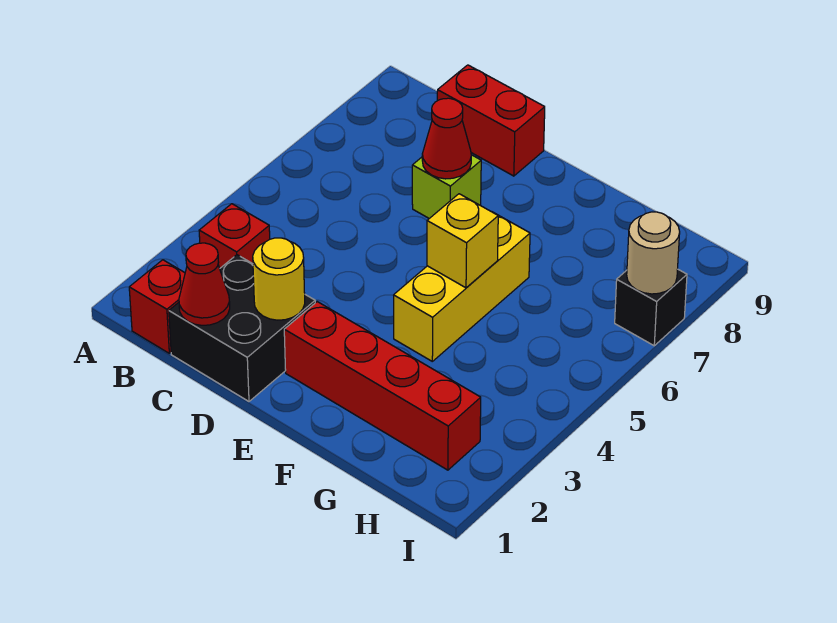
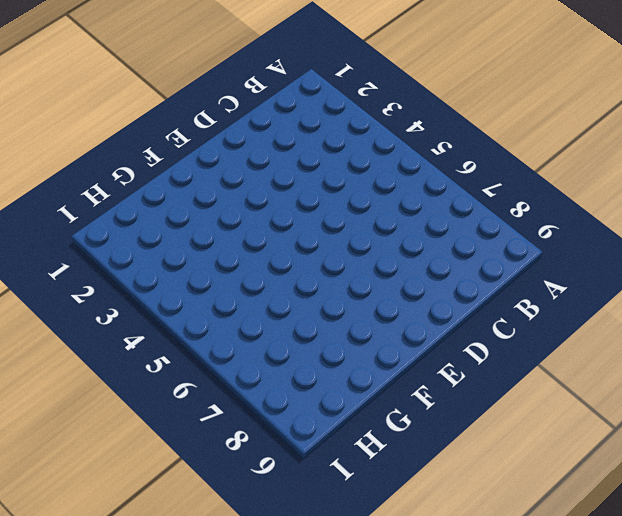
none -> red 1x1 brick [129,260,185,353]
none -> red 1x1 brick [199,204,270,268]
none -> black 2x2 brick [169,255,315,401]

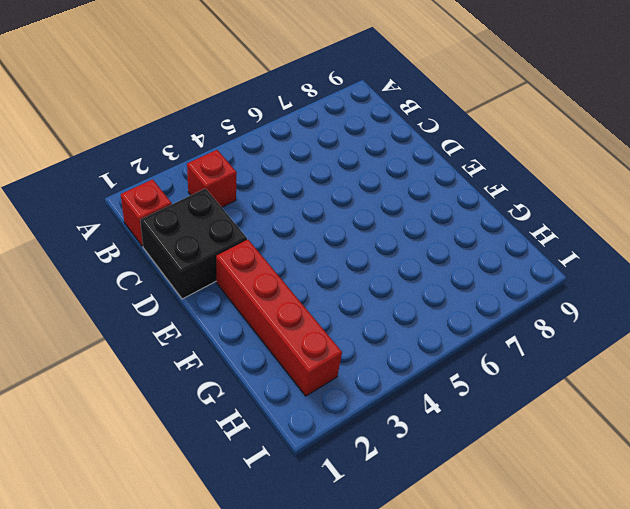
none -> red 1x2 brick [437,65,545,176]
none -> lime 1x1 brick [412,155,481,218]
none -> yellow 1x3 brick [394,212,530,361]

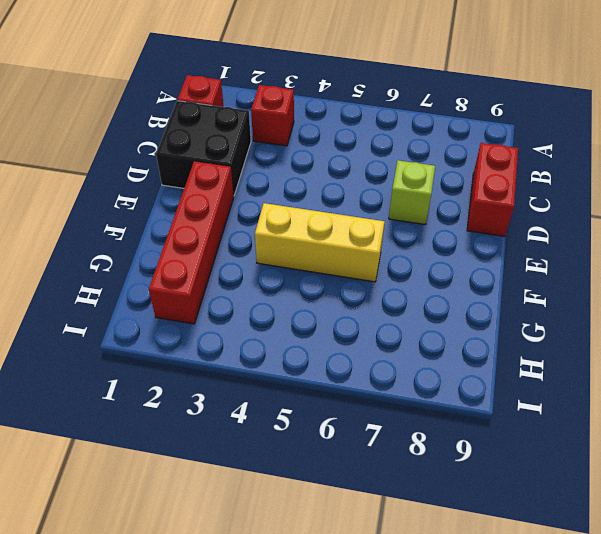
none -> black 1x1 brick [615,269,687,346]
none -> red 1x1 cone [179,243,230,325]
none -> yellow 1x1 round brick [253,238,305,320]

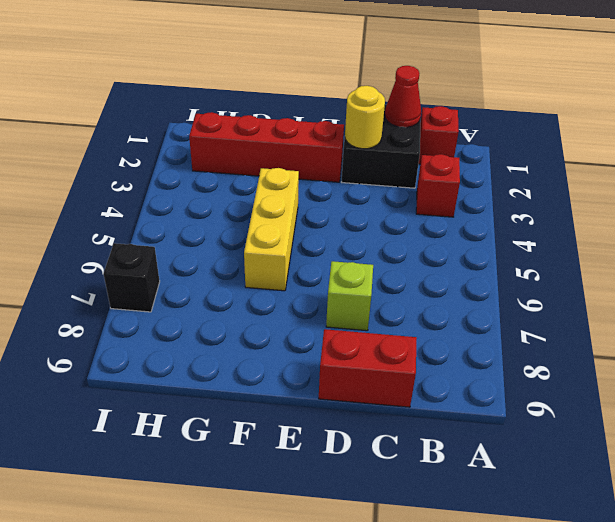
none -> red 1x1 cone [422,98,471,179]
none -> yellow 1x1 brick [427,194,498,288]
none -> tan 1x1 round brick [627,212,680,294]

